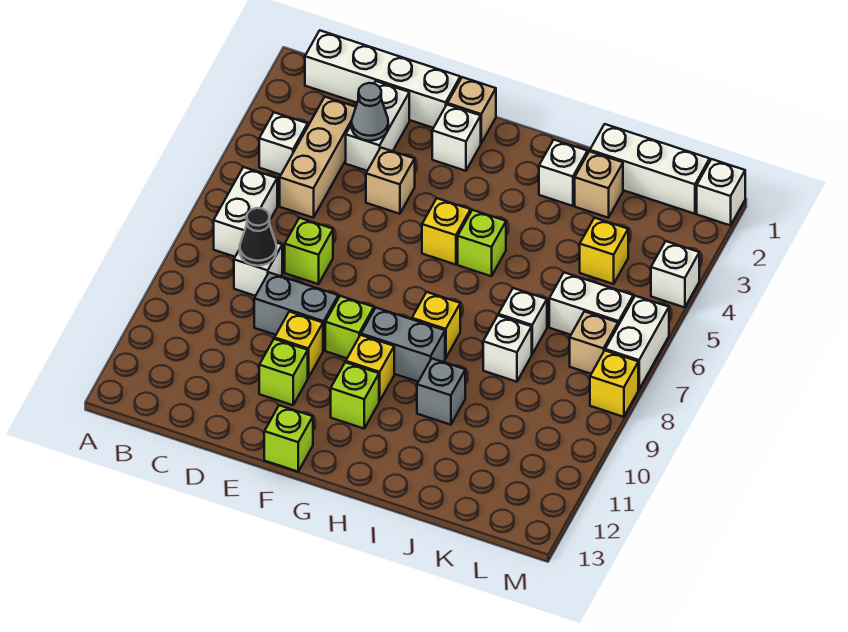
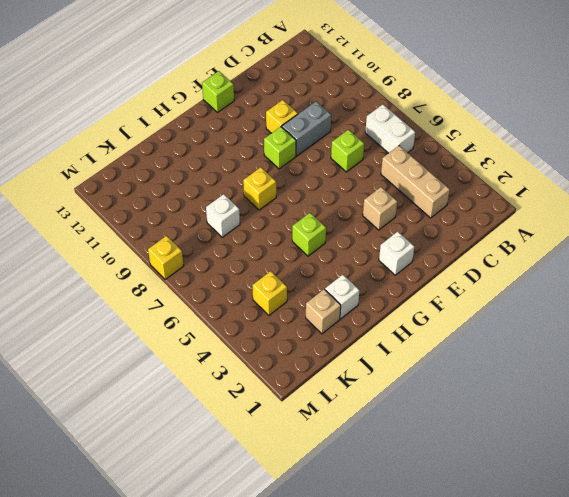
none -> white 1x4 brick [305,30,460,128]
none -> white 1x1 brick [259,112,308,175]
none -> white 1x1 brick [234,243,282,296]
none -> white 1x2 brick [346,81,409,171]

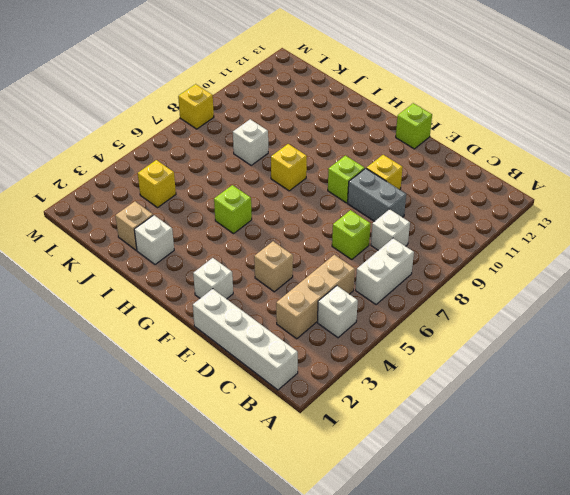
none -> white 1x2 brick [346,81,409,171]
none -> lime 1x1 brick [259,339,308,405]
none -> tan 1x1 brick [447,77,496,143]
none -> yellow 1x1 brick [422,198,471,265]

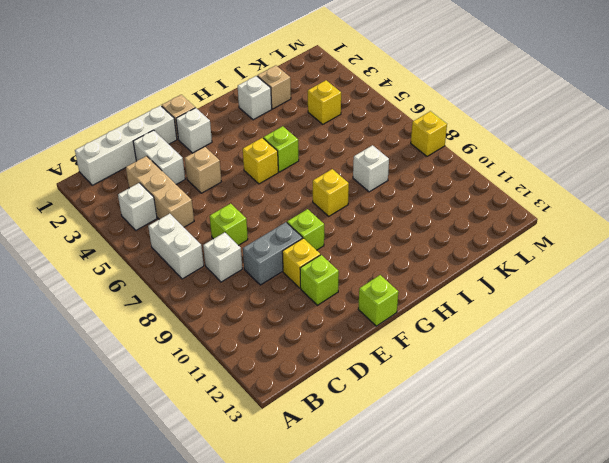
none -> grey 1x2 brick [361,308,445,382]
none -> yellow 1x1 brick [346,335,394,401]
none -> lime 1x1 brick [331,362,379,429]
none -> grey 1x1 brick [417,359,465,425]

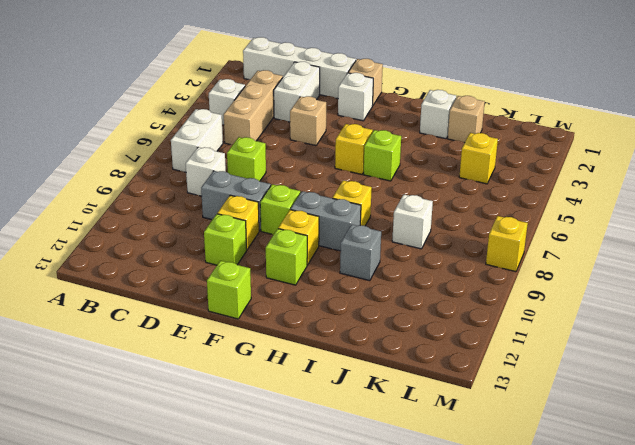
none -> white 1x3 brick [590,124,710,214]
none -> white 1x1 brick [498,288,547,354]
none -> white 1x2 brick [549,273,633,335]
none -> tan 1x1 brick [570,311,618,374]

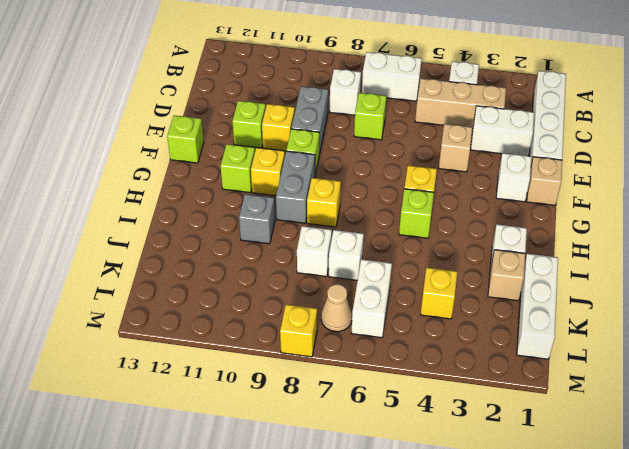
tan 1x1 cone [321,284,352,332] -> tan 1x1 brick [570,311,618,374]
none -> white 1x1 brick [697,159,745,225]
none -> white 1x1 brick [651,241,699,308]
none -> white 1x2 brick [605,296,669,389]
none -> black 1x1 cone [240,208,276,266]

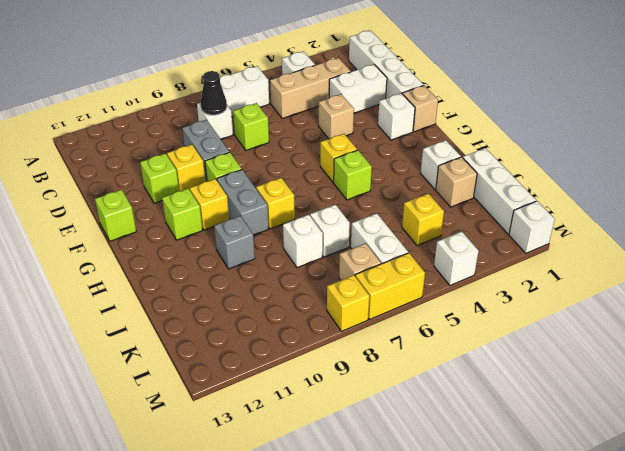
yellow 1x2 brick [355,253,425,320] -> white 1x2 brick [605,296,669,389]
none -> grey 1x1 cone [352,83,388,141]

